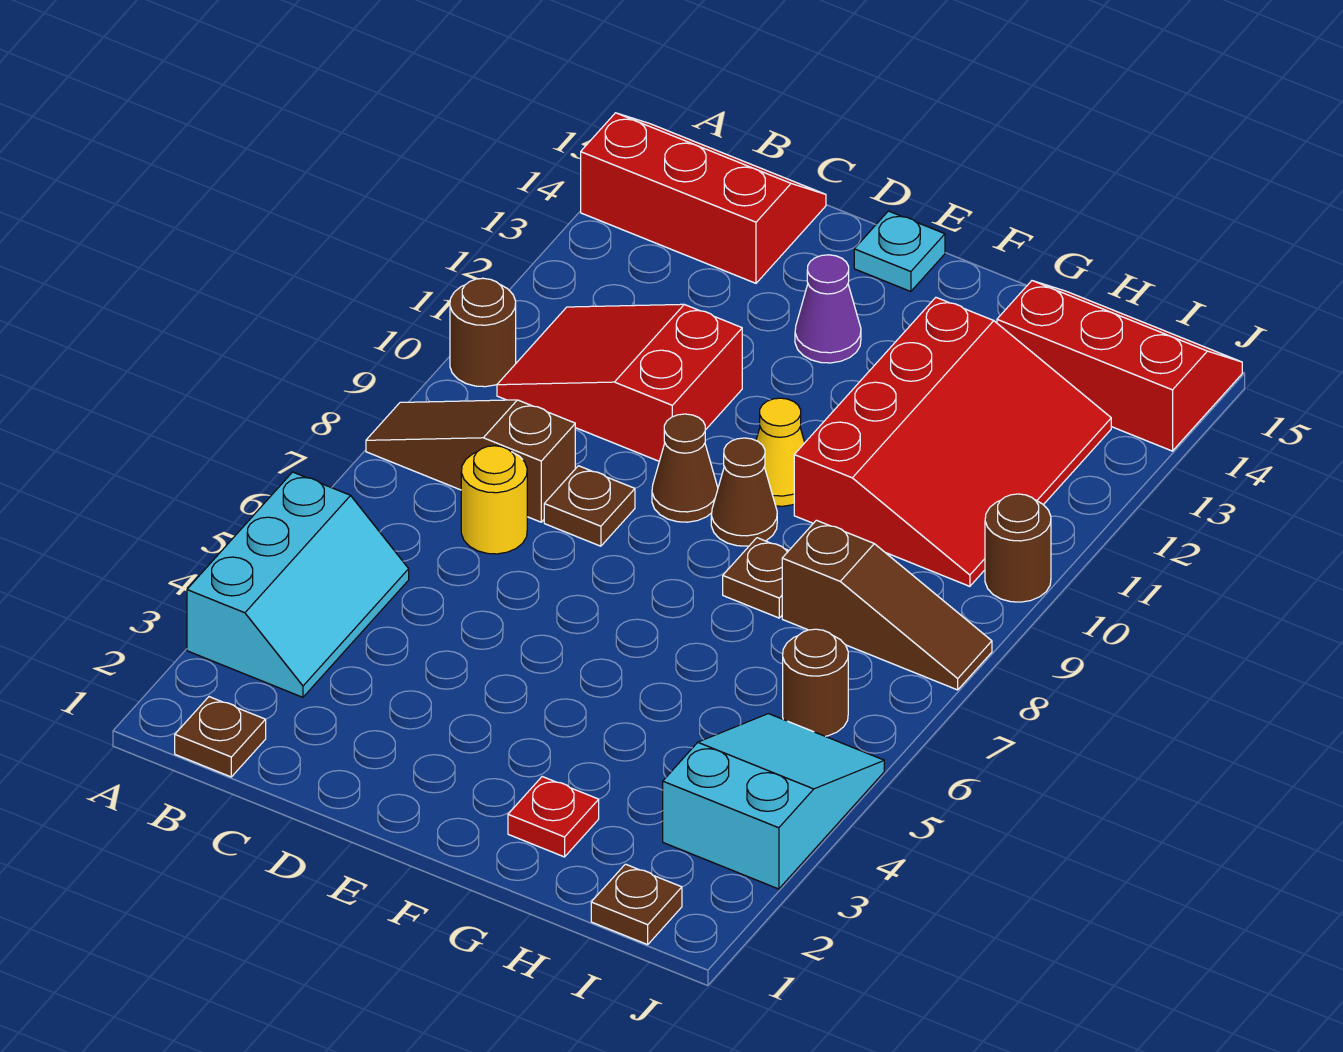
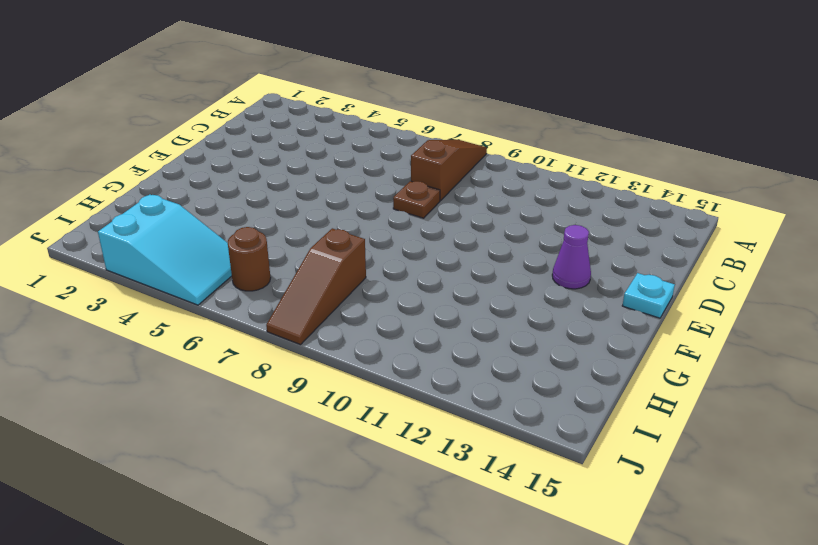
none -> cyan 2x3 slope [187,472,409,697]
none -> brown 1x1 round brick [450,278,516,387]
none -> red 2x3 slope [581,113,826,283]

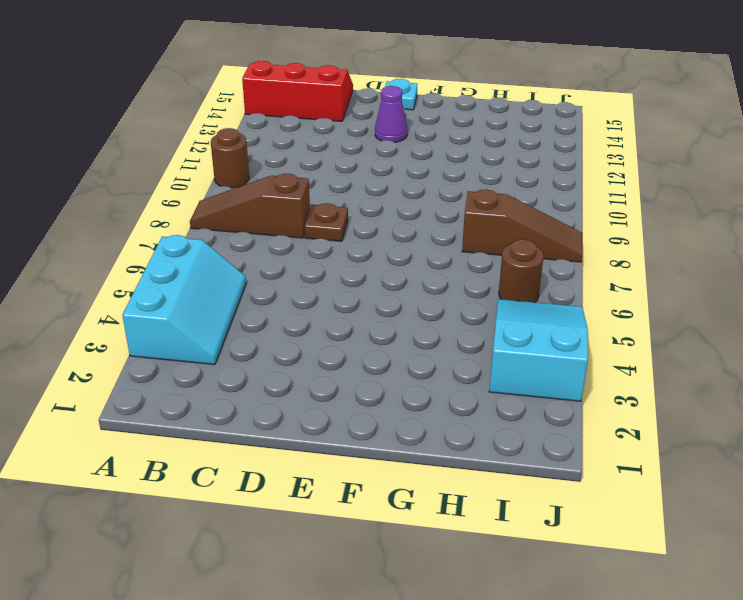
none -> brown 1x1 plate [175,697,266,777]
none -> red 2x3 slope [497,304,742,461]
none -> yellow 1x1 round brick [461,446,527,554]

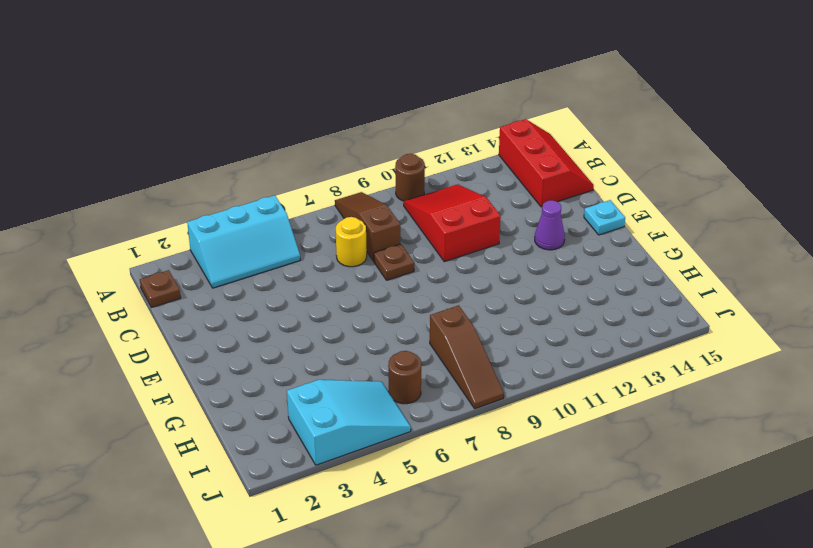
none -> brown 1x1 cone [652,414,718,522]
none -> brown 1x1 cone [711,438,777,546]
none -> yellow 1x1 cone [756,398,805,506]

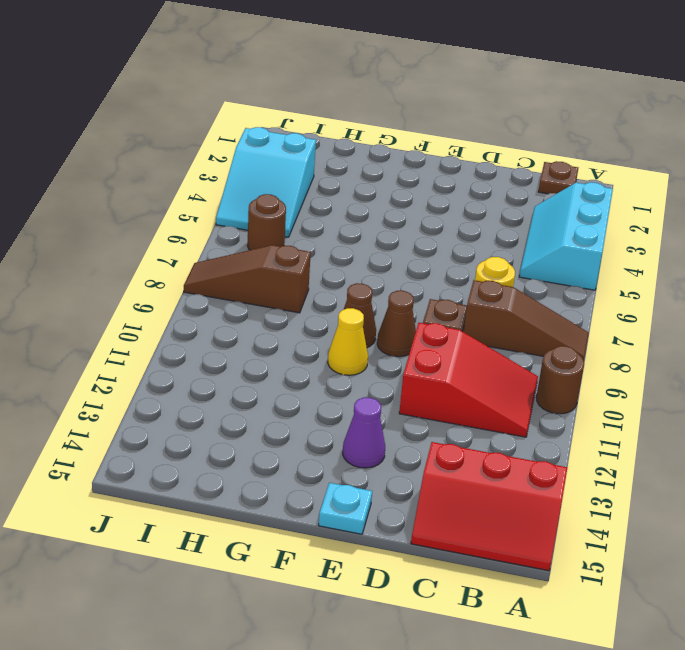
none -> red 1x1 plate [508,777,599,857]
none -> brown 1x1 plate [723,538,789,618]
none -> red 3x4 slope [794,298,1111,586]

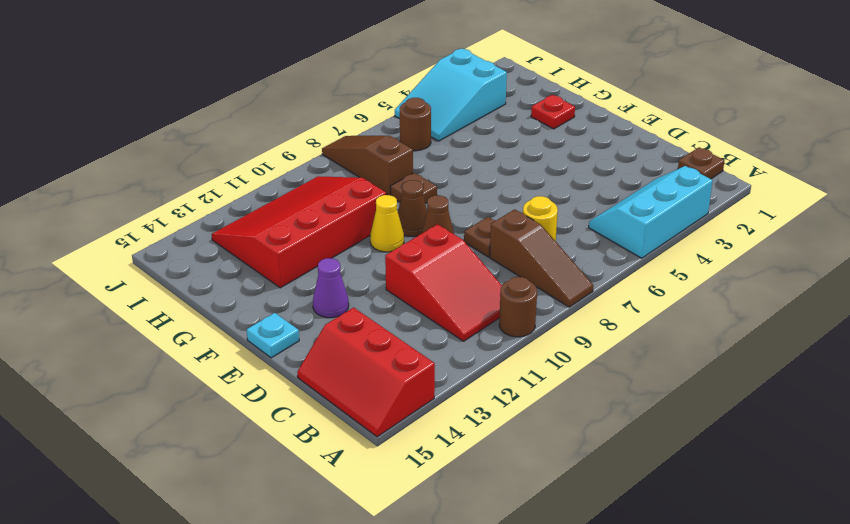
none -> red 2x3 slope [997,281,1242,451]
none -> brown 1x1 plate [591,864,682,945]
none -> brown 1x1 round brick [985,494,1051,602]

